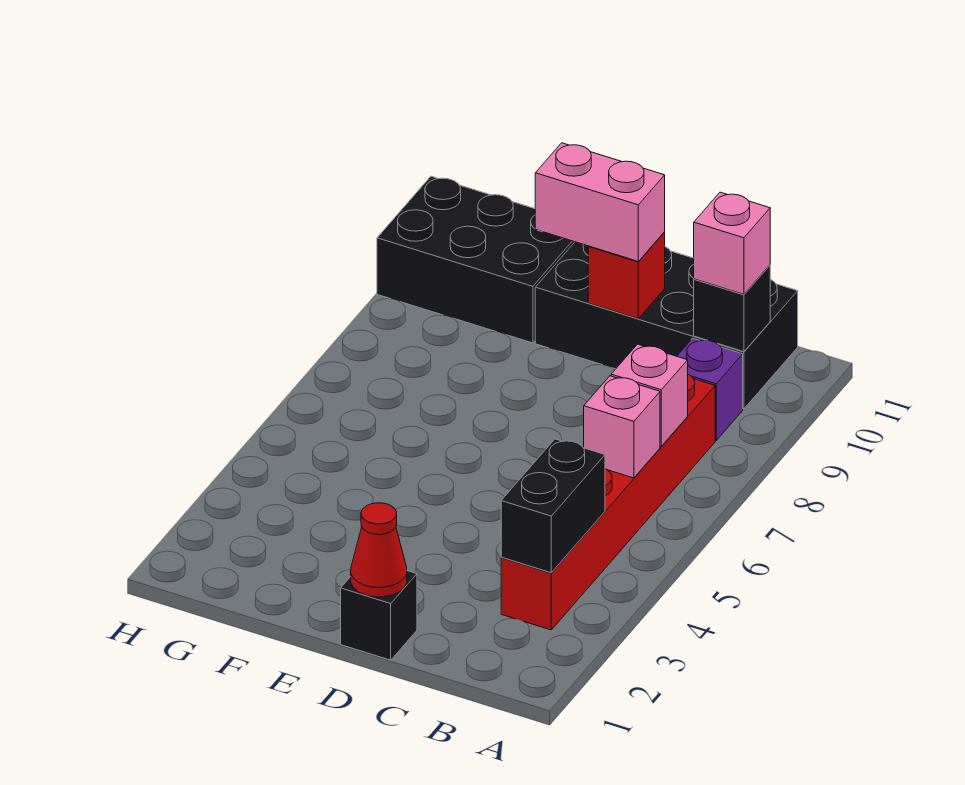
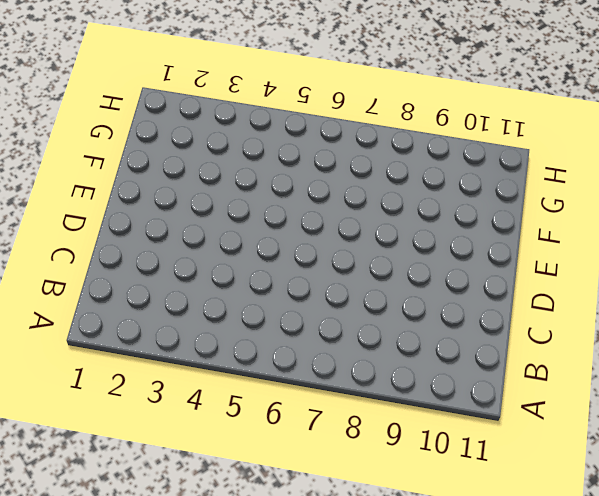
none -> red 1x6 brick [501,374,715,630]
none -> purple 1x1 brick [677,338,743,440]
none -> black 2x4 brick [535,242,798,409]

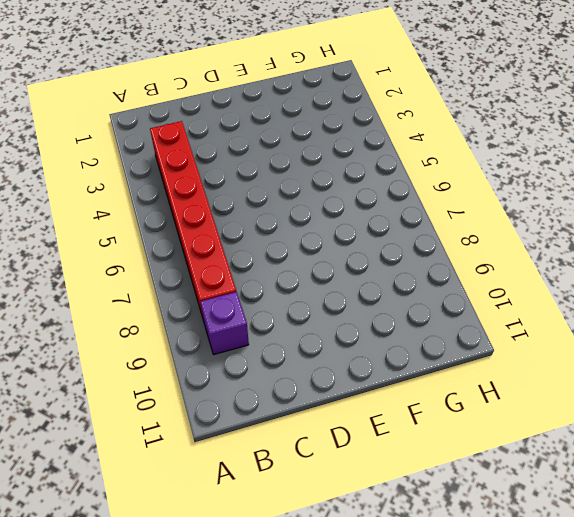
none -> black 2x4 brick [535,242,798,409]
none -> black 1x1 brick [341,571,417,660]
none -> black 2x3 brick [377,176,574,343]

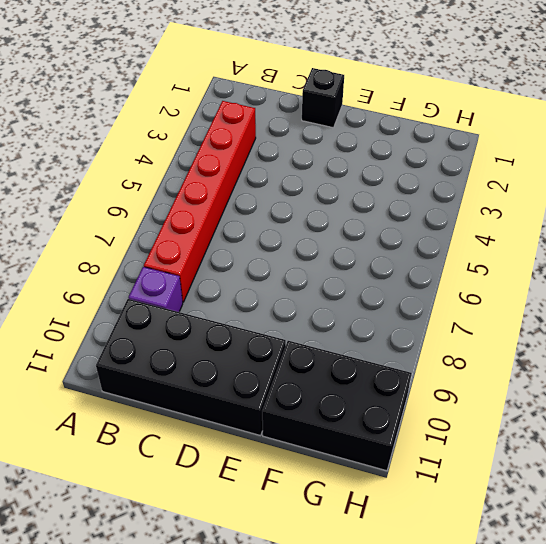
none -> black 1x2 brick [501,439,605,573]
none -> pink 1x1 brick [584,376,660,478]
none -> pink 1x1 brick [611,344,688,446]

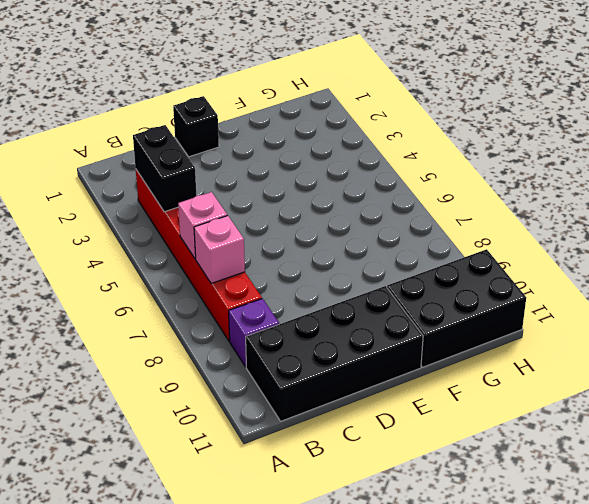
none -> black 1x1 brick [694,265,770,352]
none -> red 1x1 cone [351,503,407,597]
none -> red 1x1 brick [588,232,665,319]

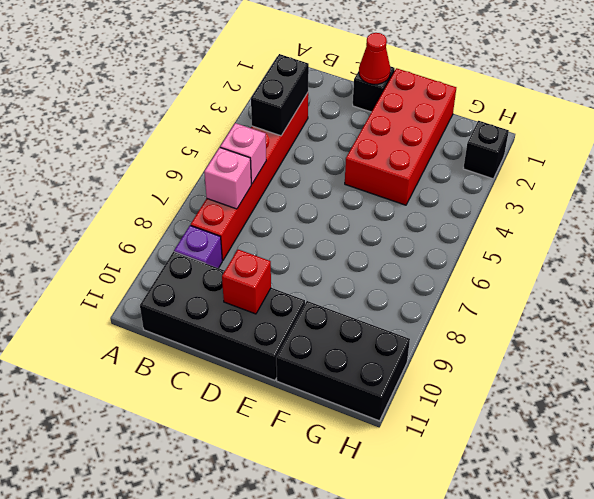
red 2x4 brick [345,68,456,205] -> none
black 1x1 brick [463,121,509,179] -> black 1x1 brick moved to [694,265,770,352]
none -> pink 1x1 brick [694,192,770,294]
none -> pink 1x2 brick [535,143,665,262]

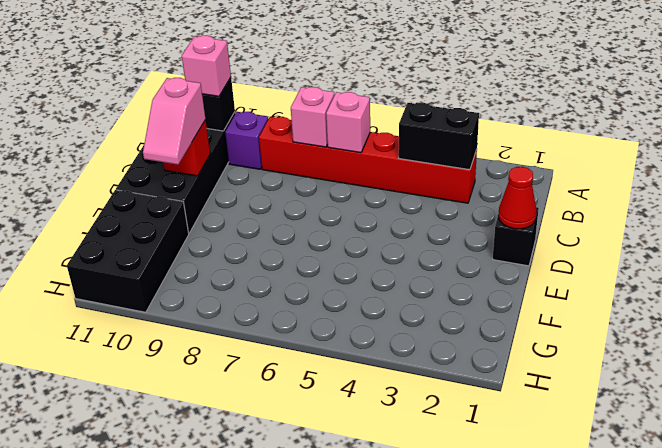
pink 1x2 slope [143,78,205,165] -> pink 1x2 brick [535,143,665,262]

